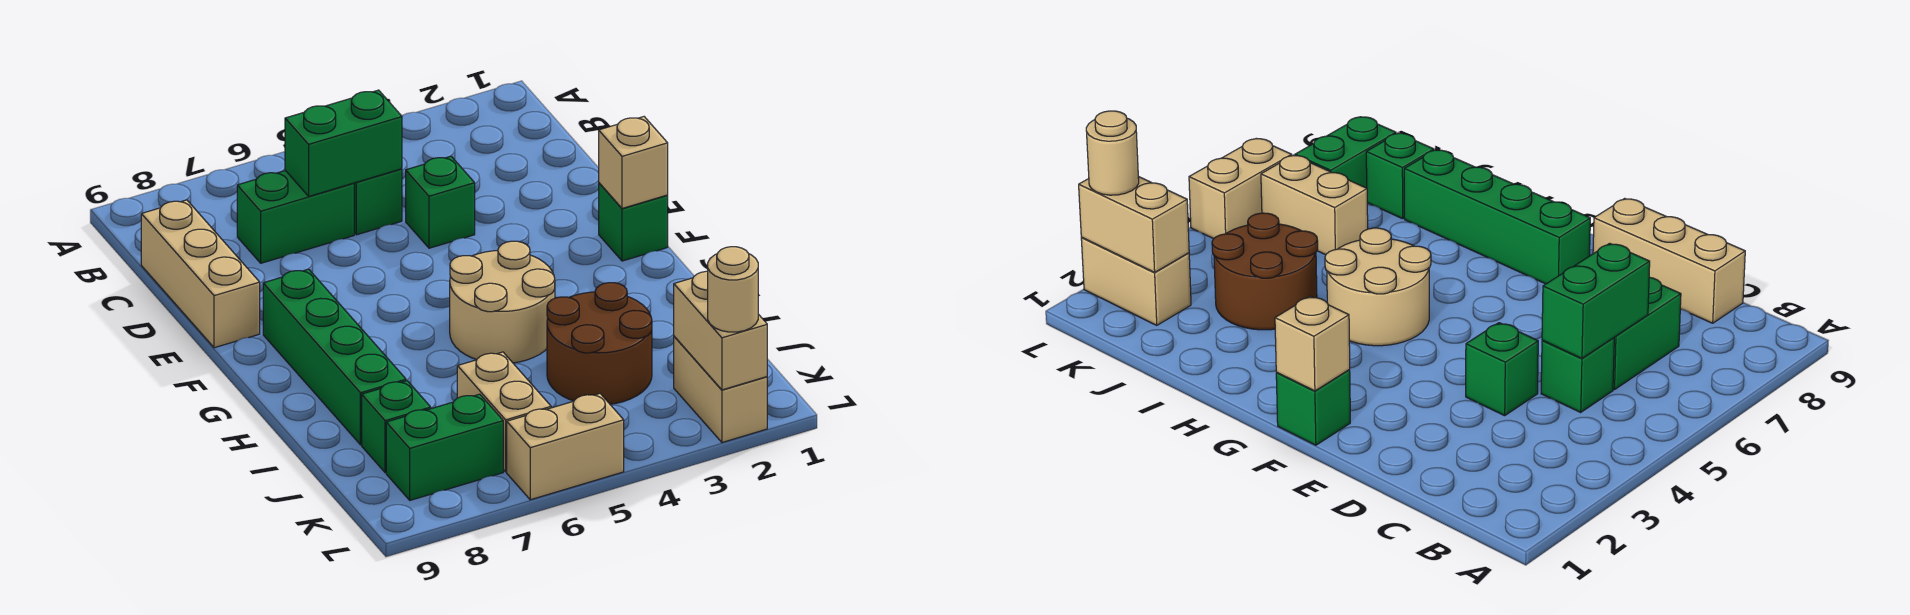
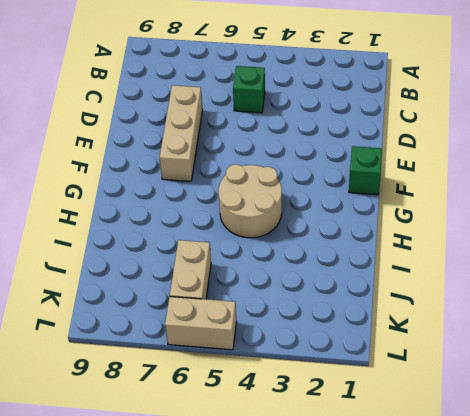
tan 1x3 brick [160,85,203,181] -> tan 1x3 brick moved to [141,200,260,348]
none -> green 1x2 brick [237,171,354,263]
none -> green 1x1 brick [406,156,475,248]
none -> green 1x4 brick [263,269,406,445]

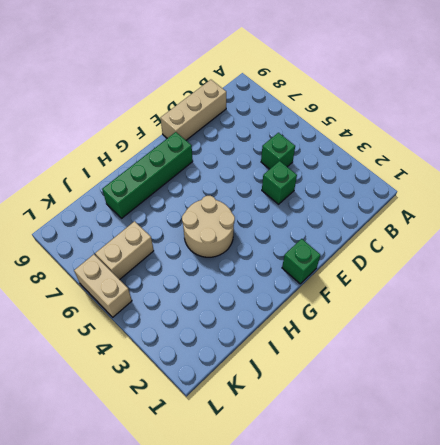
none -> green 1x2 brick [237,171,354,263]
none -> brown 2x2 round brick [547,283,652,404]
none -> green 1x1 brick [362,381,431,473]

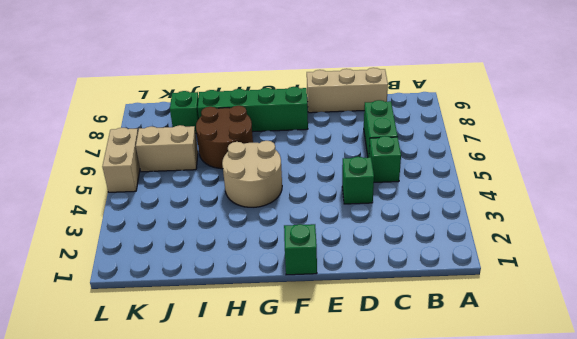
brown 2x2 round brick [196,106,253,169] -> brown 2x2 round brick moved to [547,283,652,404]
none -> tan 1x2 brick [674,336,767,442]
none -> green 1x2 brick [386,394,503,500]
none -> green 1x2 brick [285,90,402,196]

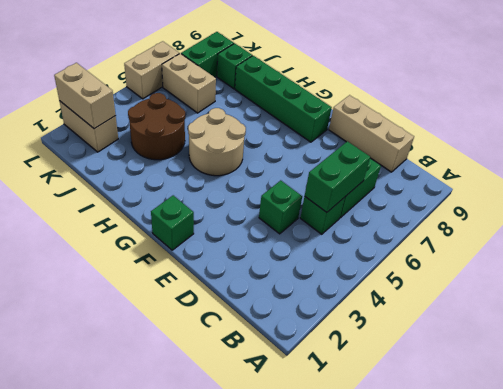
none -> tan 1x1 brick [599,117,668,208]
none -> tan 1x1 round brick [708,247,758,332]

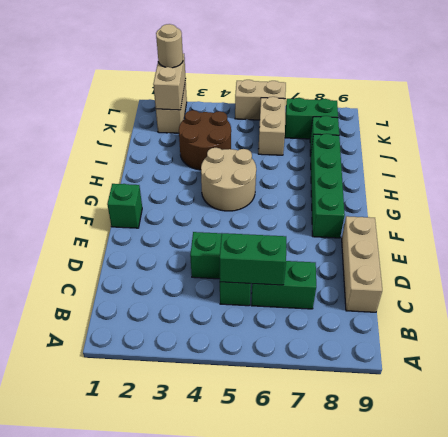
none -> tan 1x1 brick [599,117,668,208]

